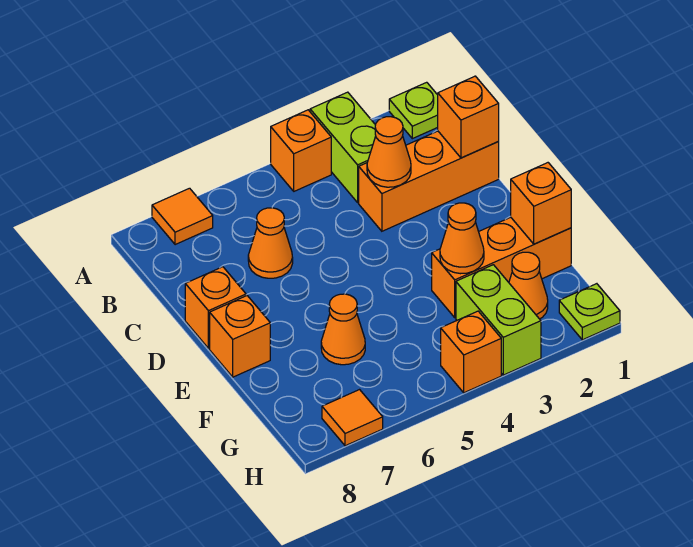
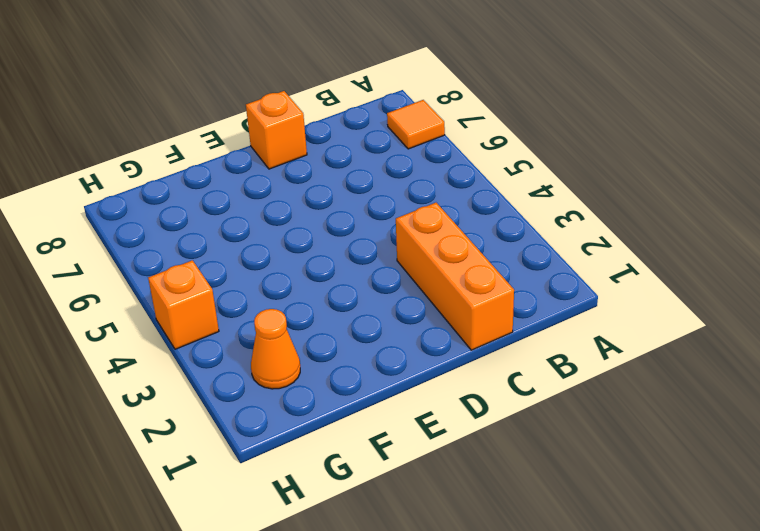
none -> lime 1x1 plate [389,82,438,139]
none -> lime 1x2 brick [310,92,376,202]
none -> orange 1x1 brick [271,110,331,191]

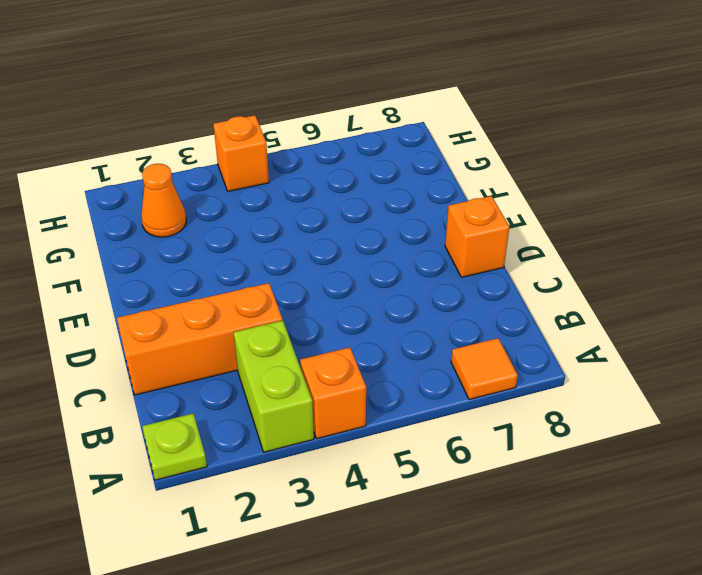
none -> orange 1x1 cone [248,208,293,278]
none -> orange 1x1 brick [210,296,270,377]
none -> orange 1x3 brick [432,217,571,317]

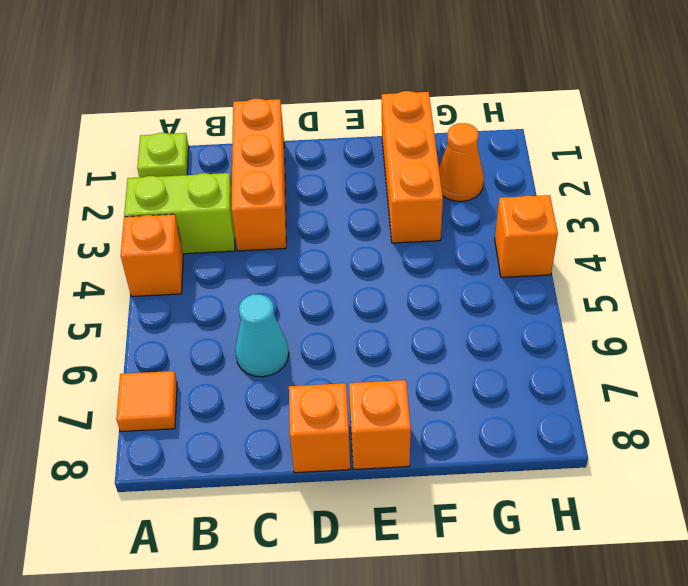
cyan 1x1 cone [235,294,289,377] -> orange 1x1 cone [248,208,293,278]
none -> orange 1x1 cone [321,294,365,365]
none -> lime 1x2 brick [456,265,541,375]
none -> lime 1x1 plate [559,284,620,340]

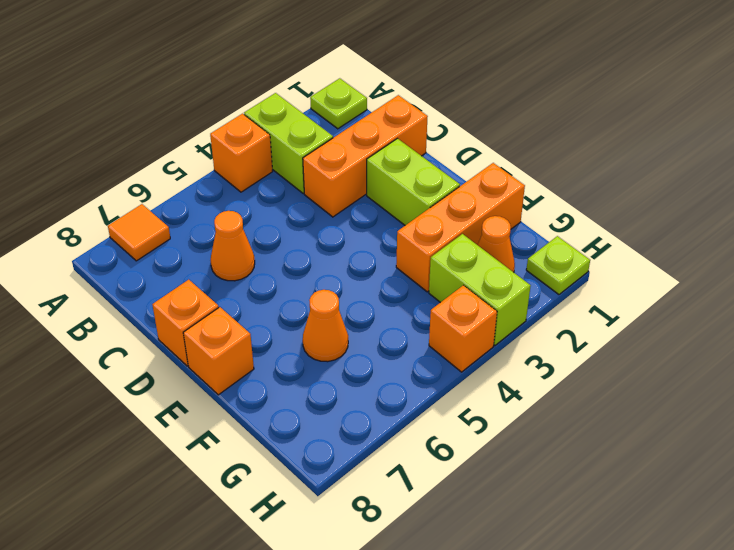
lime 1x2 brick [367,139,460,225] -> none
none -> orange 1x1 tile [322,390,383,446]
none -> orange 1x1 brick [438,76,499,158]
none -> orange 1x1 cone [367,117,411,187]

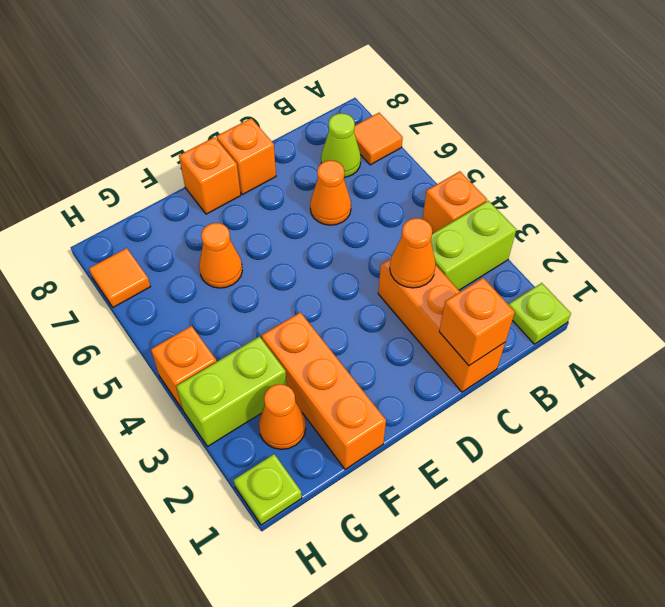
lime 1x1 cone [321,113,361,177] -> none
none -> orange 1x1 brick [511,163,571,244]
none -> orange 1x1 cone [440,203,484,274]

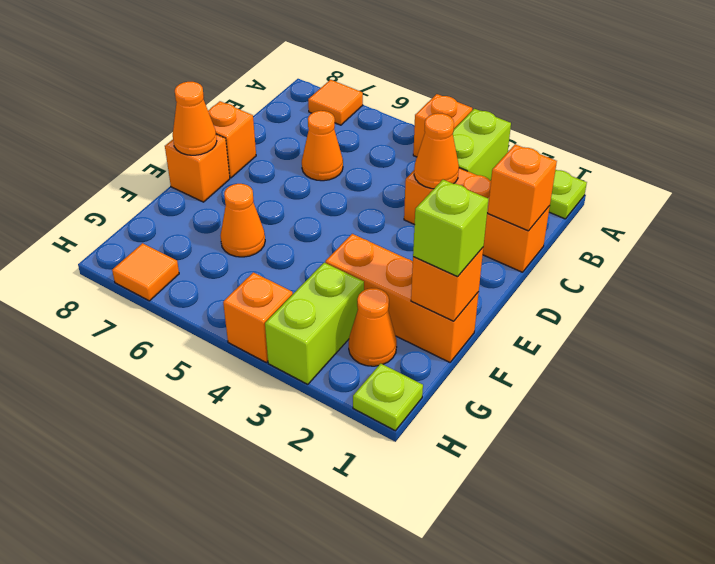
orange 1x1 cone [173,82,217,155] -> orange 1x1 cone moved to [440,203,484,274]
lime 1x1 brick [413,180,488,277] -> none

